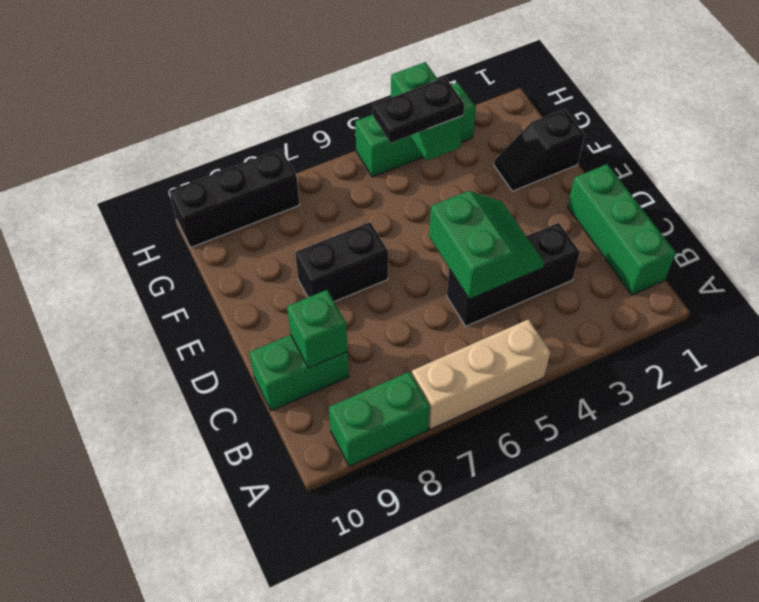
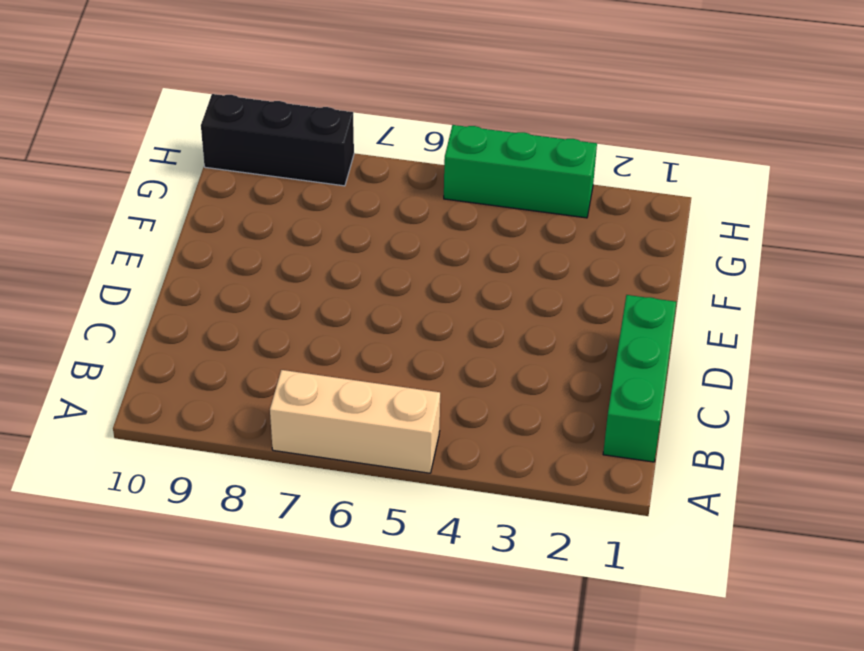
none -> green 1x2 brick [329,371,430,466]
none -> black 1x3 brick [447,223,580,326]
none -> green 1x2 brick [249,335,349,411]

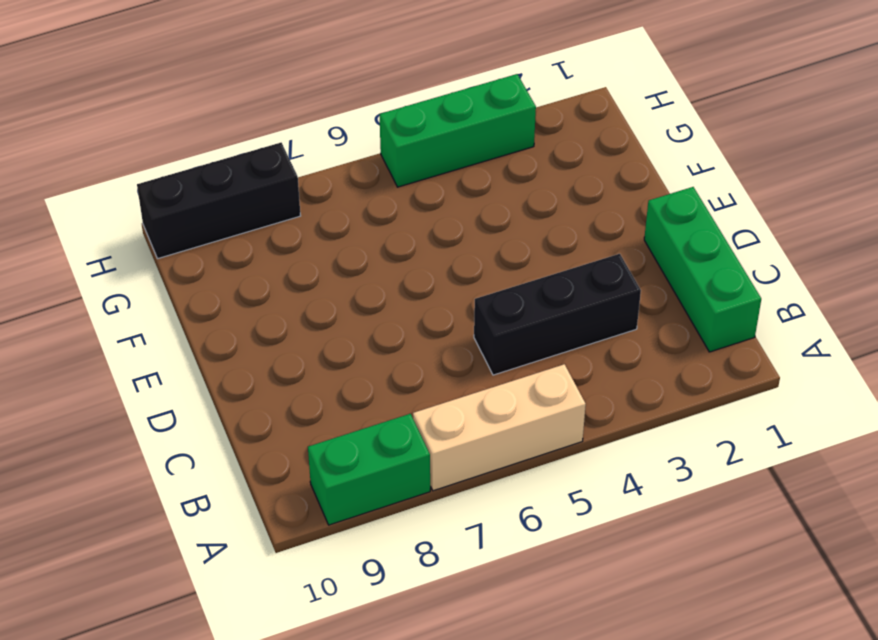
none -> green 1x2 brick [249,335,349,411]
none -> black 1x2 brick [295,222,388,302]
none -> black 1x2 slope [494,109,585,191]

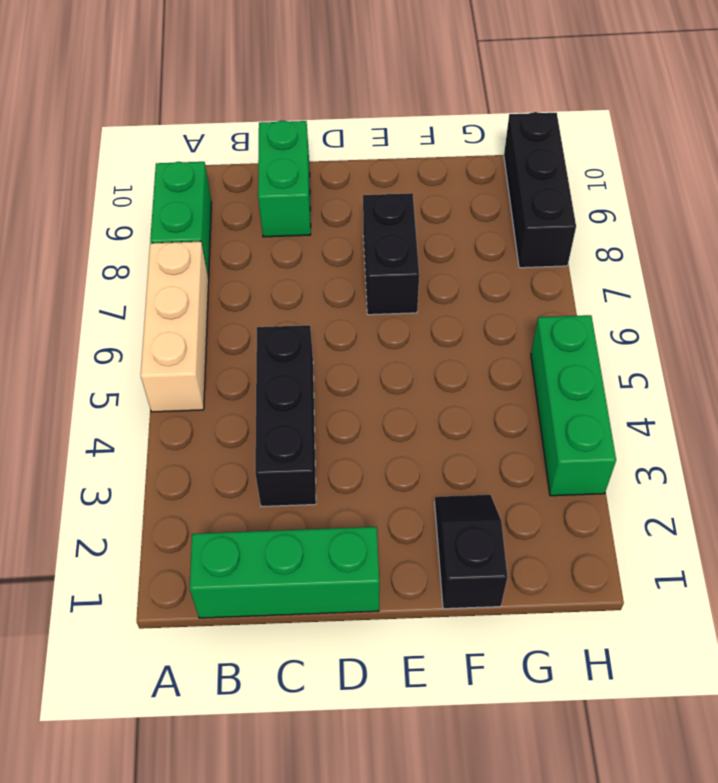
none -> green 2x2 slope [429,191,544,299]
none -> green 1x1 brick [287,290,348,368]
none -> green 1x2 brick [391,62,463,161]

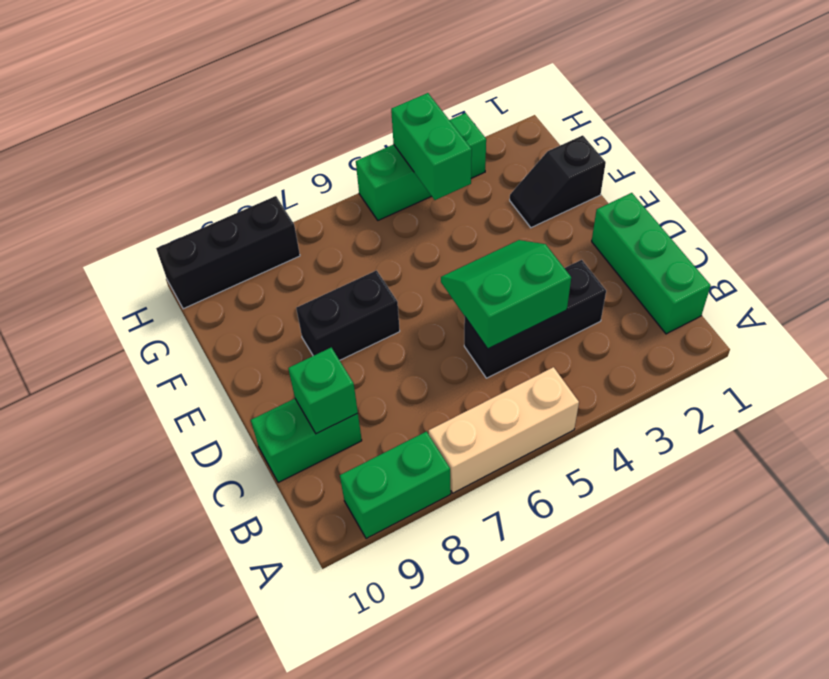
green 2x2 slope [441,240,571,349] -> green 2x2 slope turned to [429,191,544,299]
none -> black 1x2 plate [373,78,464,143]

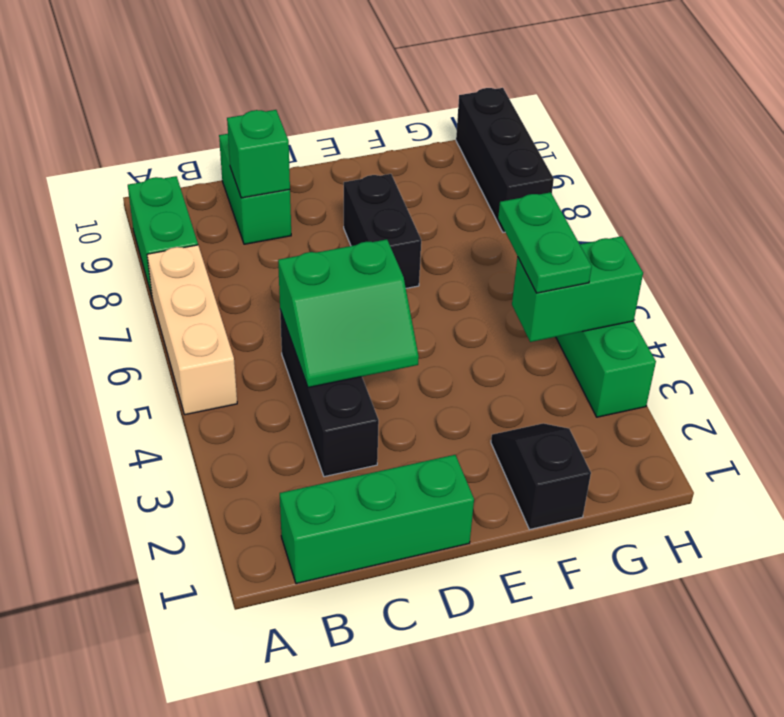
green 1x2 plate [498,192,592,293] -> black 1x2 plate [373,78,464,143]

